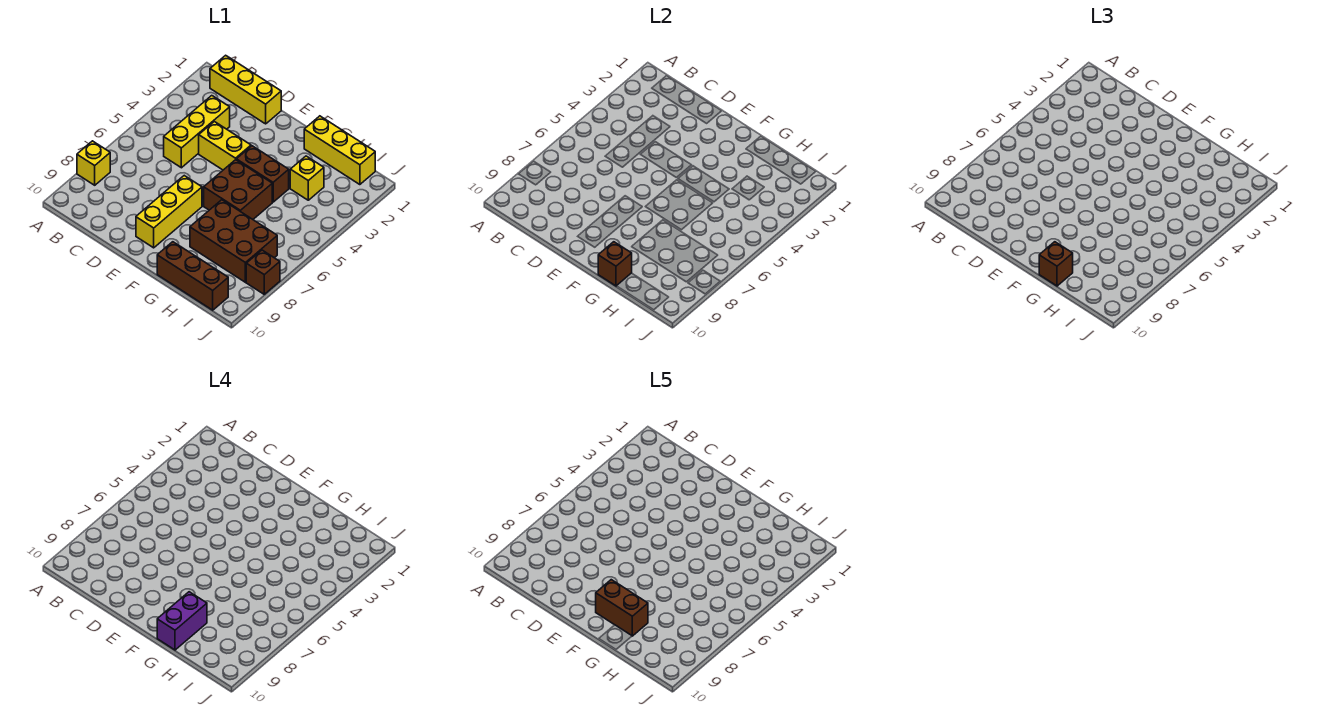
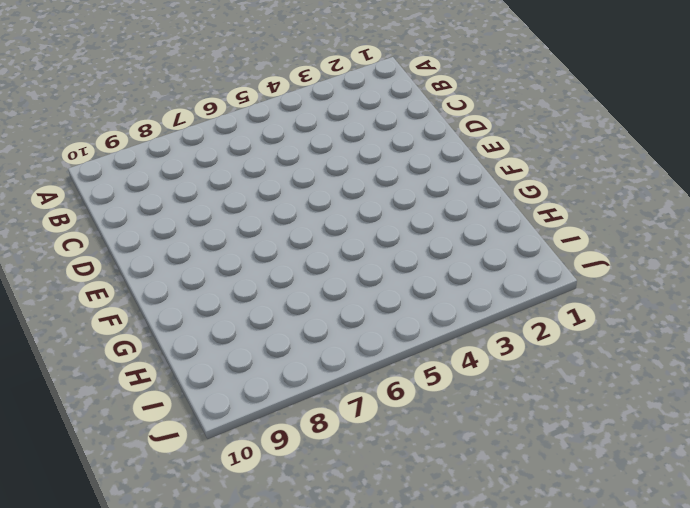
none -> yellow 1x1 brick [77,141,110,185]
none -> yellow 1x3 brick [210,55,281,124]
none -> yellow 1x3 brick [164,96,230,168]

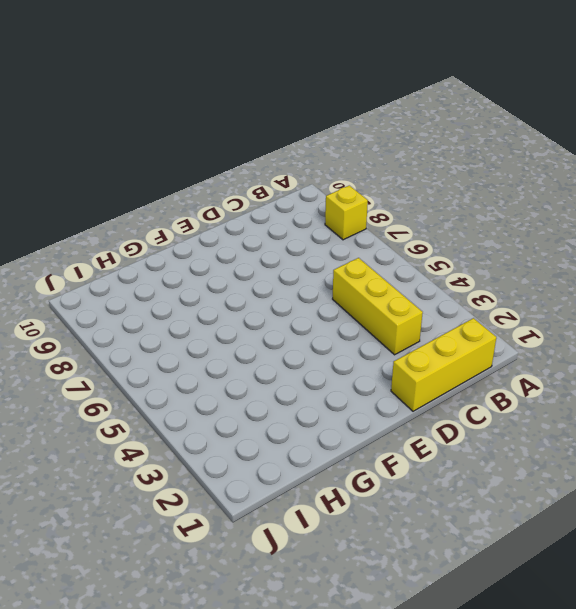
none -> yellow 1x2 brick [199,121,251,170]
none -> yellow 1x3 brick [136,176,202,248]
none -> brown 1x2 brick [236,146,289,202]

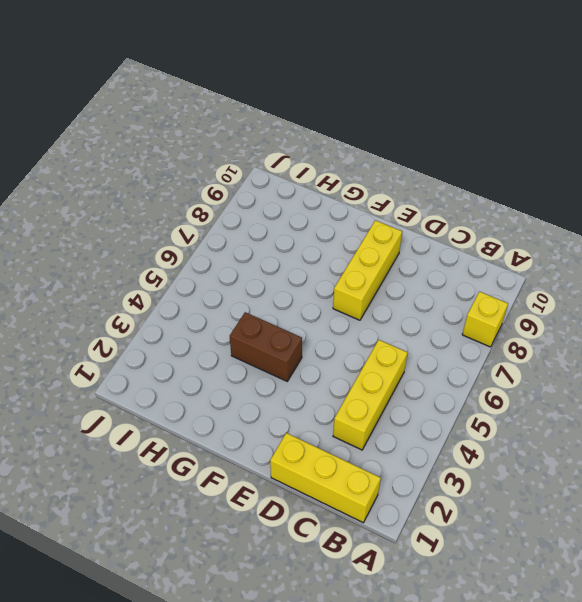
none -> yellow 1x2 brick [199,121,251,170]
none -> brown 2x2 brick [204,160,272,219]
none -> yellow 1x3 brick [304,116,375,185]

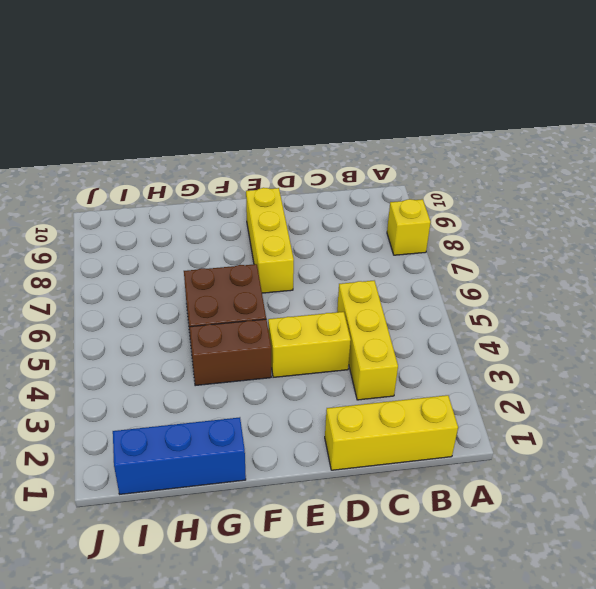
blue 1x3 brick [113,417,246,494] -> yellow 1x3 brick [304,116,375,185]
none -> brown 2x3 brick [190,200,277,282]
none -> brown 1x3 brick [157,242,228,310]
none -> yellow 1x1 brick [290,156,324,200]

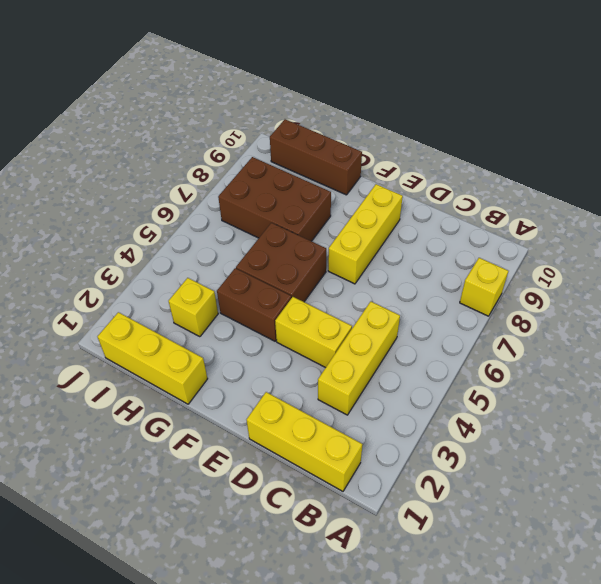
none -> brown 1x1 brick [246,250,280,294]
none -> brown 1x1 brick [598,242,632,286]
none -> brown 1x1 brick [1039,242,1073,286]

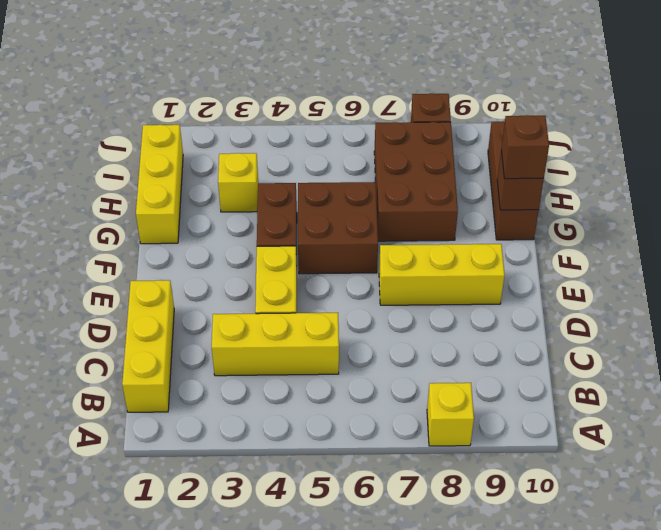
none -> purple 1x2 brick [157,592,207,650]
none -> brown 1x2 brick [596,580,648,636]

